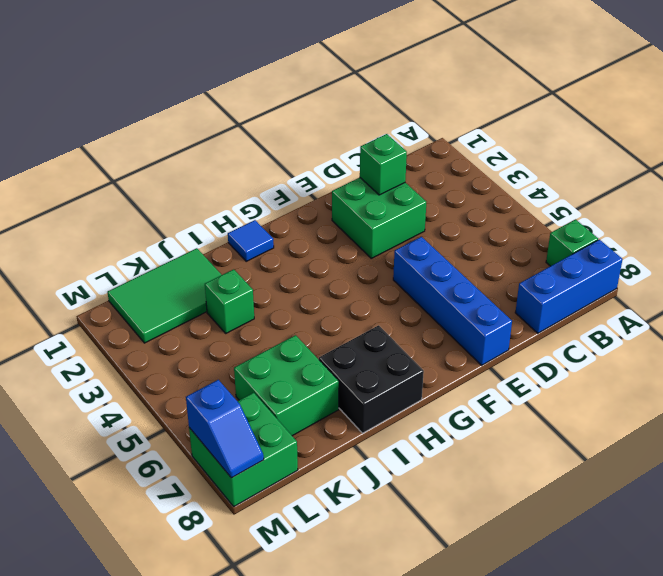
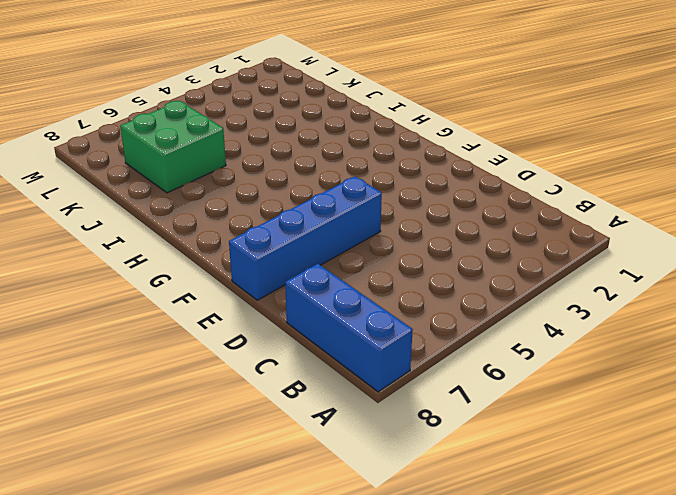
none -> green 1x1 brick [546,220,598,266]
none -> green 2x2 brick [332,178,426,258]
none -> blue 1x1 tile [228,220,274,261]

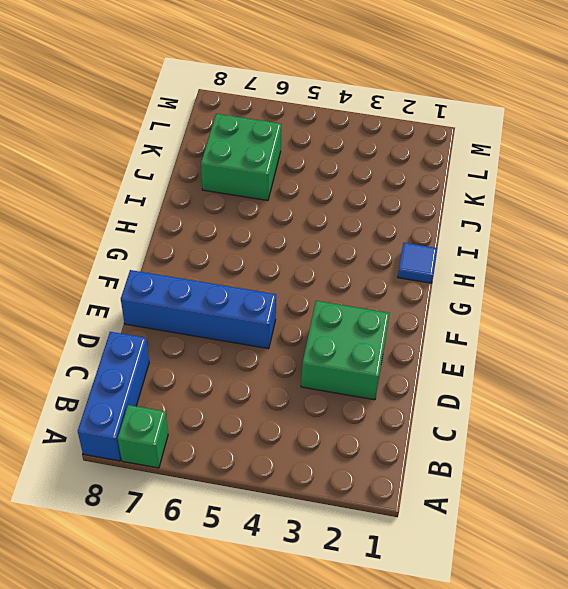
none -> black 2x2 brick [319,325,424,433]
none -> green 2x3 tile [107,248,221,343]
none -> green 1x1 brick [205,269,254,333]

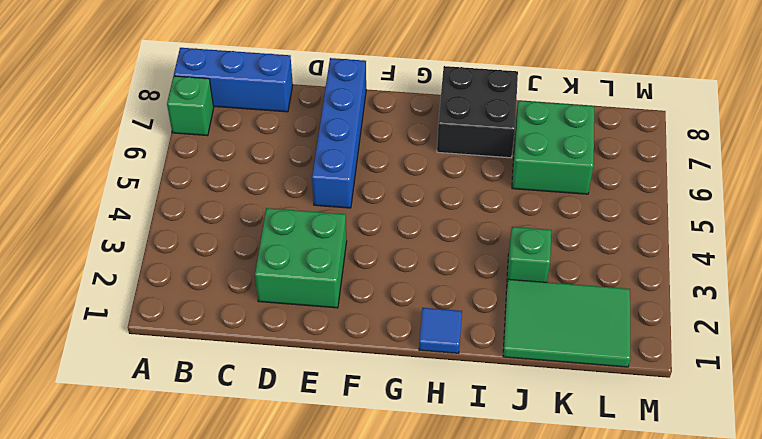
none -> green 2x2 brick [189,393,298,506]
none -> green 1x1 brick [360,134,407,195]
none -> blue 1x2 slope [186,380,264,478]

